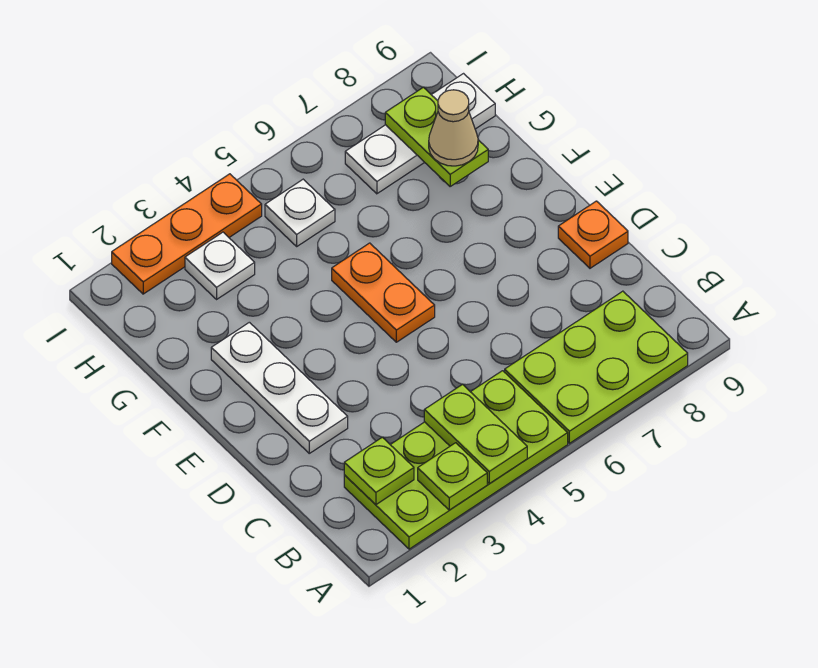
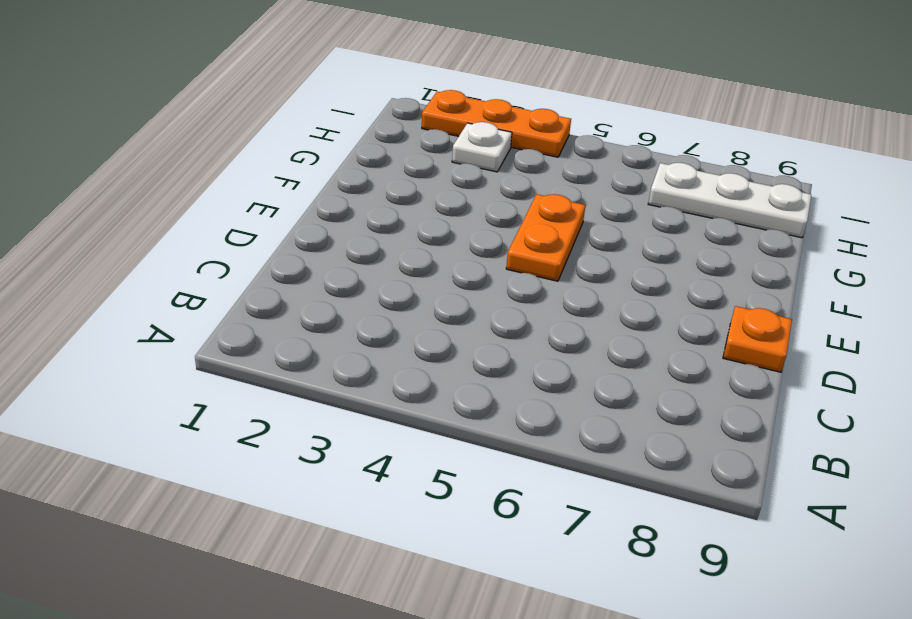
none -> lime 2x4 plate [344,371,568,549]
none -> lime 2x3 plate [505,291,688,443]
none -> white 1x3 plate [211,322,348,453]

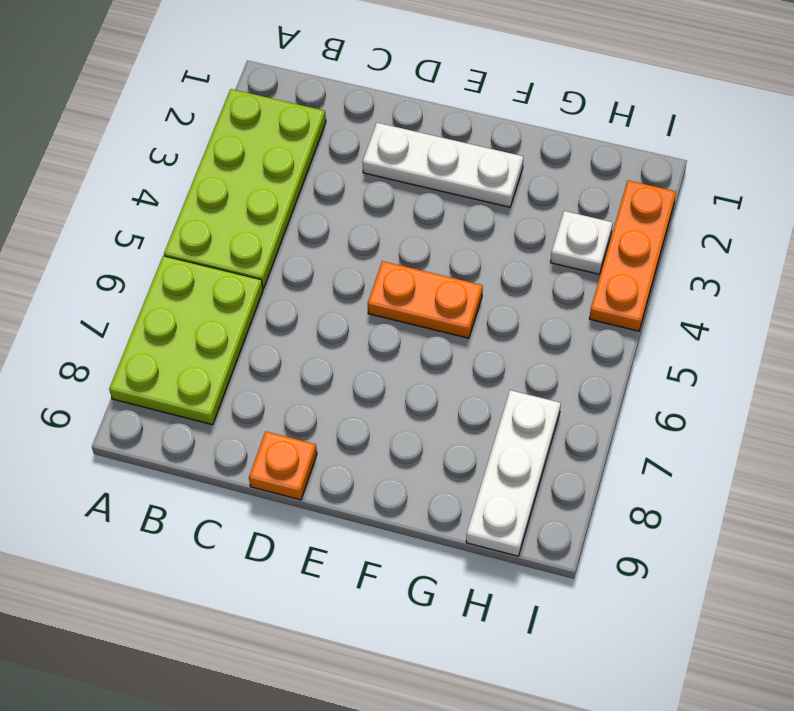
none -> white 1x1 plate [265,179,335,246]
none -> lime 1x1 plate [418,443,487,510]
none -> lime 1x2 plate [424,384,527,484]

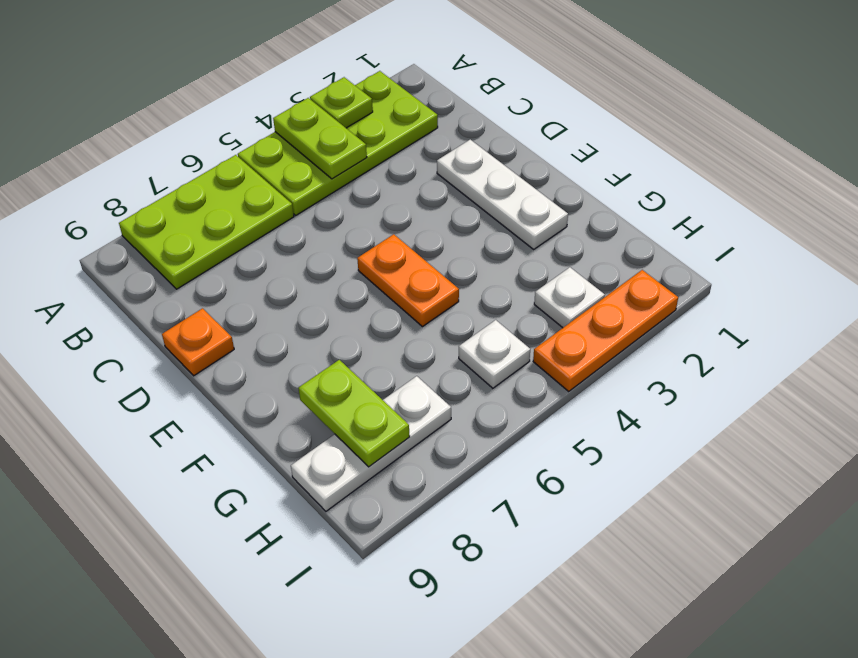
none -> lime 1x1 plate [344,437,414,505]
none -> tan 1x1 cone [429,90,478,166]

